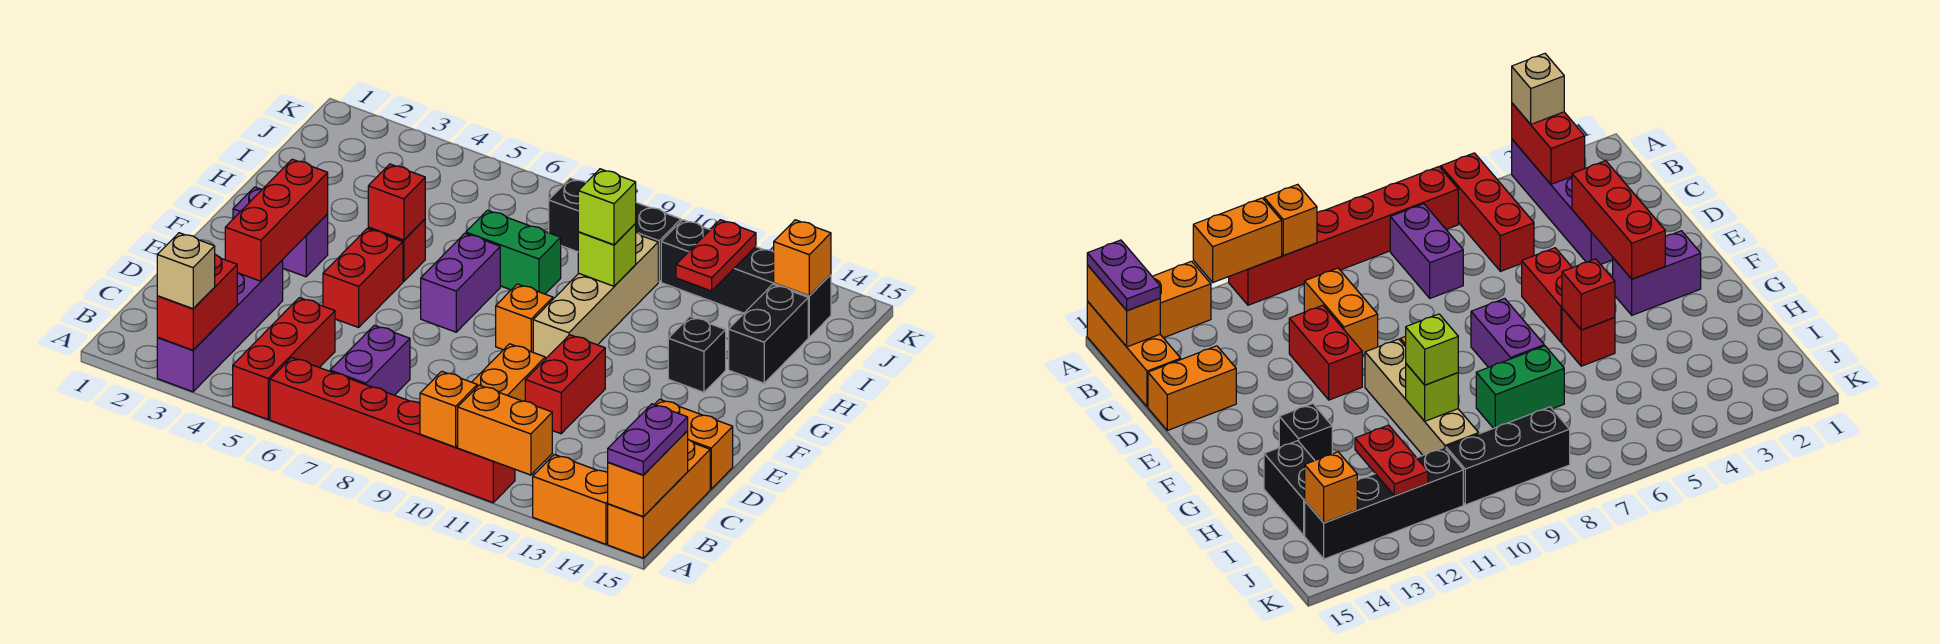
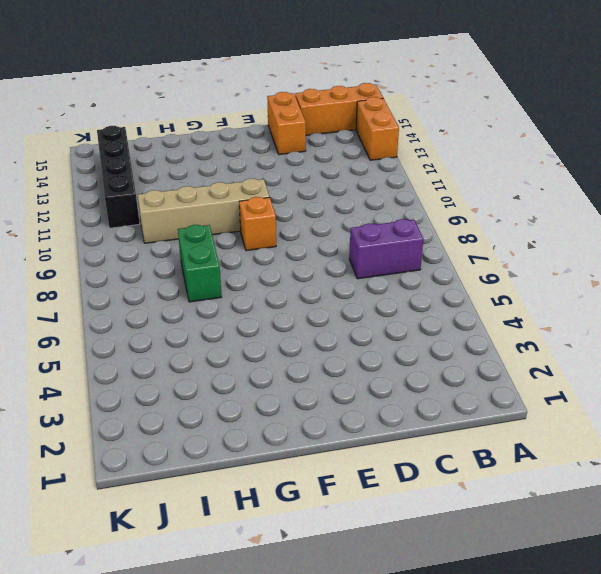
none -> purple 1x4 brick [157,260,283,392]
none -> red 1x3 brick [233,298,335,419]
none -> red 1x6 brick [270,357,515,503]
none -> orange 1x2 brick [472,344,545,401]

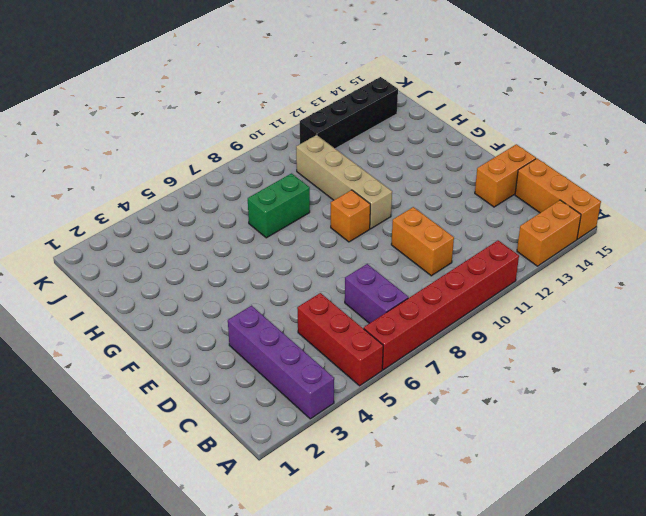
none -> red 1x2 brick [525,335,605,434]
none -> red 1x2 brick [323,229,403,327]
none -> purple 1x2 brick [233,187,328,277]
none -> purple 1x2 brick [421,233,500,332]

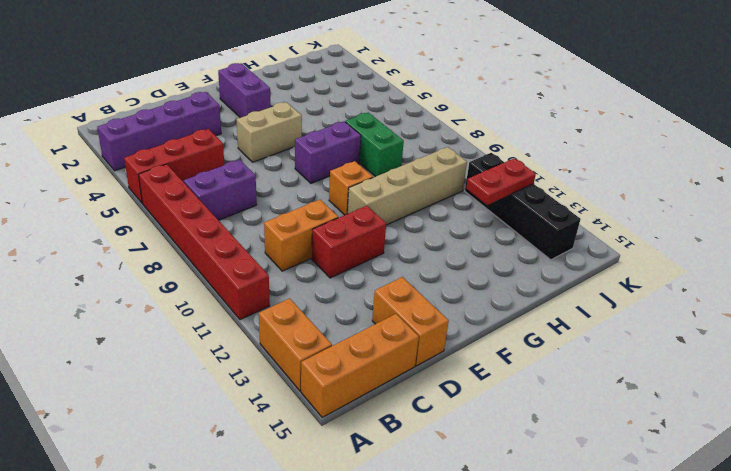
tan 1x2 brick [237,102,302,162] -> red 1x2 brick [323,229,403,327]
none -> red 1x1 brick [368,219,425,282]
none -> black 1x1 brick [668,317,726,392]
none -> black 1x2 brick [729,284,808,383]
none -> black 1x3 brick [549,178,681,282]

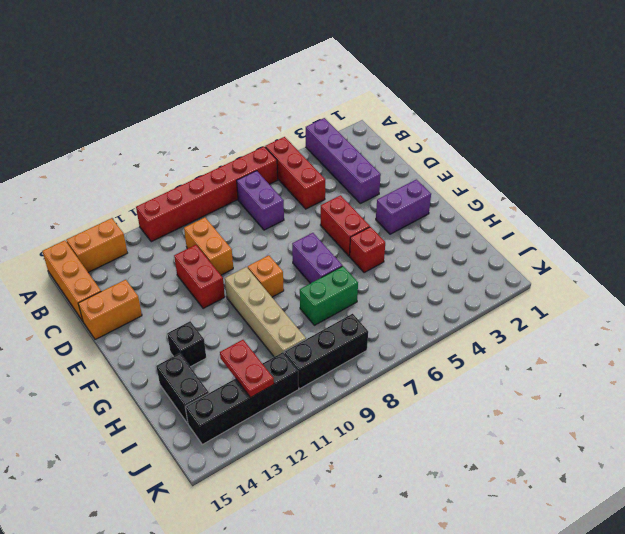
none -> red 1x2 brick [157,255,237,350]
none -> orange 1x1 brick [420,371,477,447]
none -> orange 1x2 brick [458,385,552,475]
none -> orange 1x2 brick [608,431,688,517]

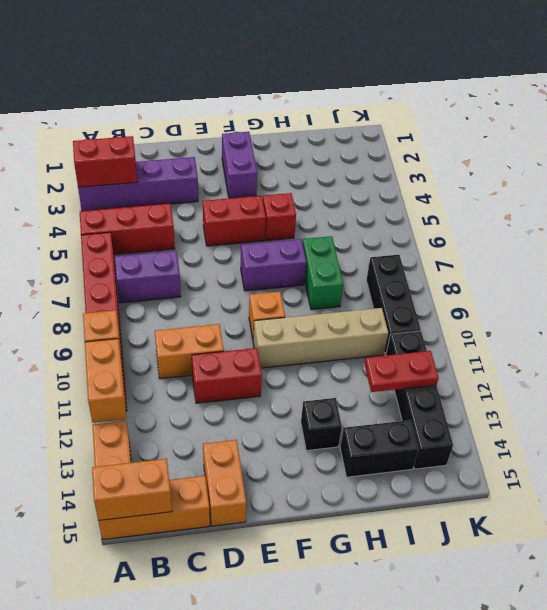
none -> red 1x3 brick [225,159,328,281]
none -> red 1x1 brick [368,164,425,240]
none -> lime 1x1 brick [578,224,636,286]
none -> orange 1x1 brick [774,220,831,296]

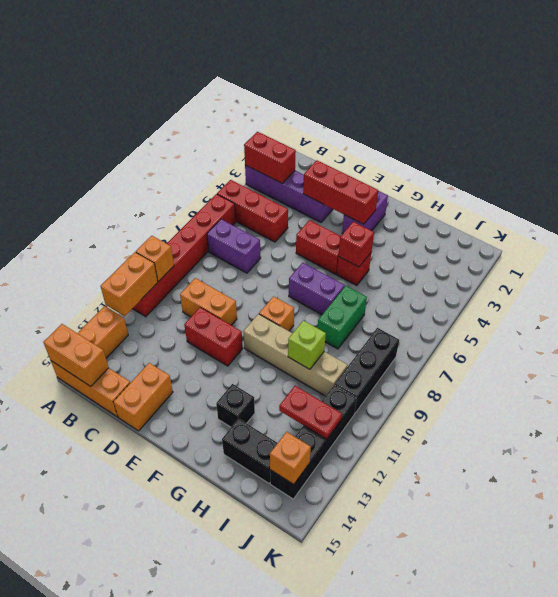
none -> tan 1x1 brick [157,233,215,309]
none -> purple 1x2 plate [608,404,688,475]
none -> lime 1x1 brick [578,169,636,245]

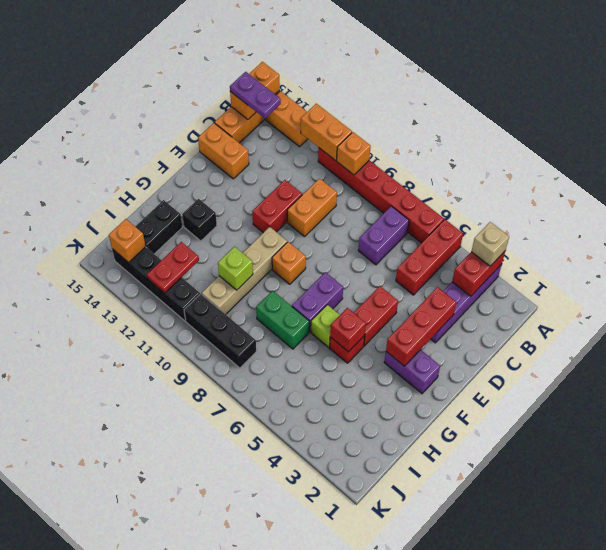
purple 1x2 plate [230,72,281,118] -> purple 1x2 plate turned to [608,404,688,475]
lime 1x1 brick [311,305,340,347] -> lime 1x1 brick moved to [578,169,636,245]

